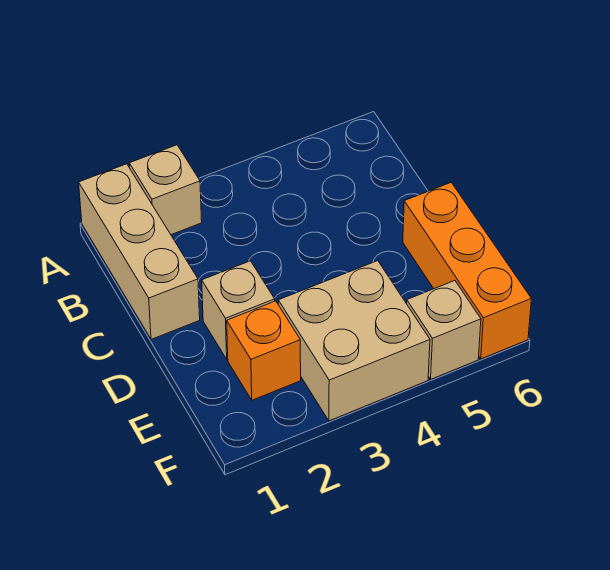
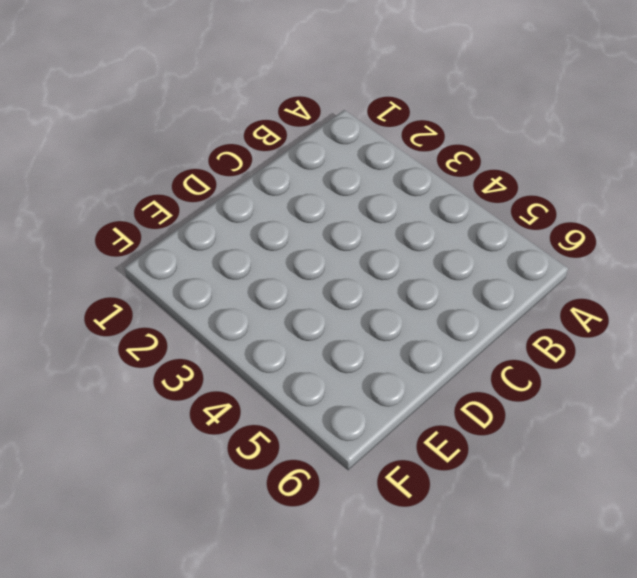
none -> tan 1x3 brick [79,164,200,339]
none -> tan 1x1 brick [129,145,202,235]

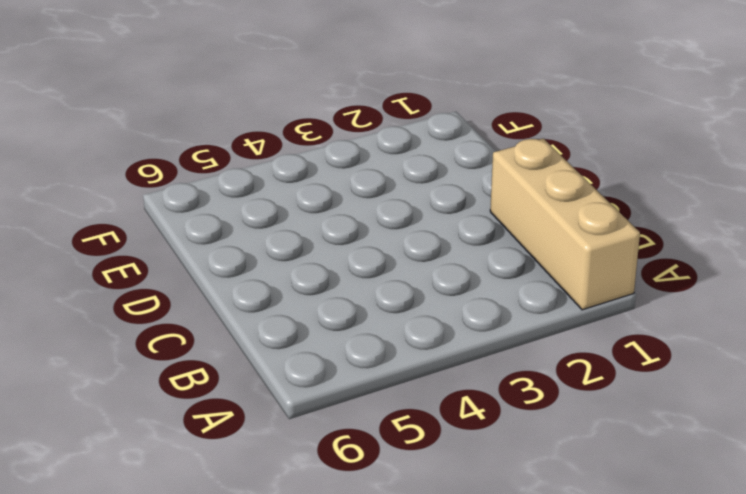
none -> tan 1x1 brick [129,145,202,235]
none -> tan 1x1 brick [202,261,275,359]

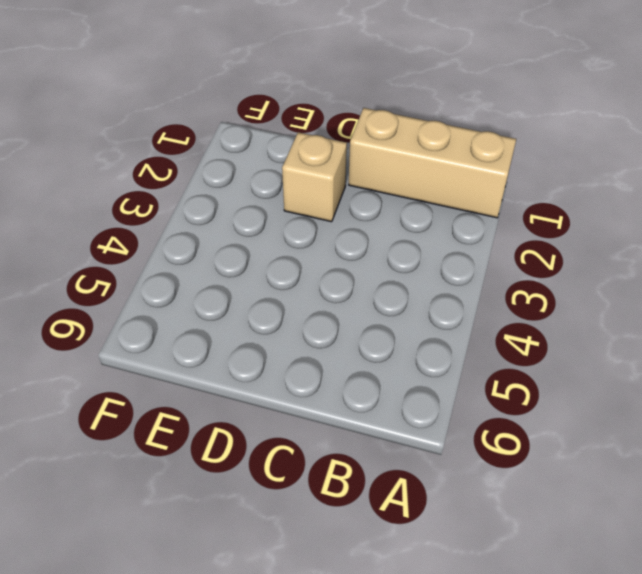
none -> tan 1x1 brick [129,145,202,235]
none -> orange 1x3 brick [403,183,531,359]

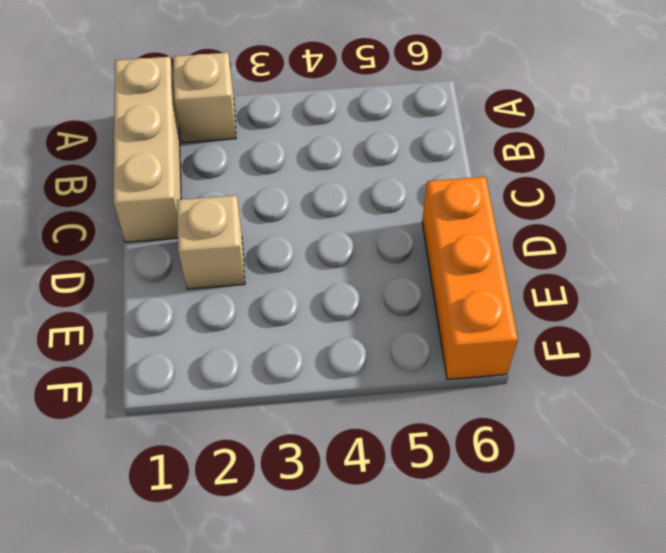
none -> orange 1x1 brick [227,301,301,400]
none -> tan 2x2 brick [278,261,430,421]

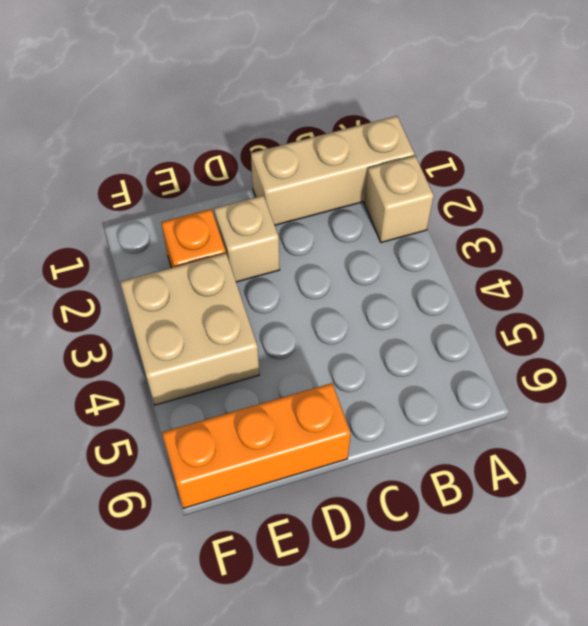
none -> tan 1x1 brick [407,281,481,379]

